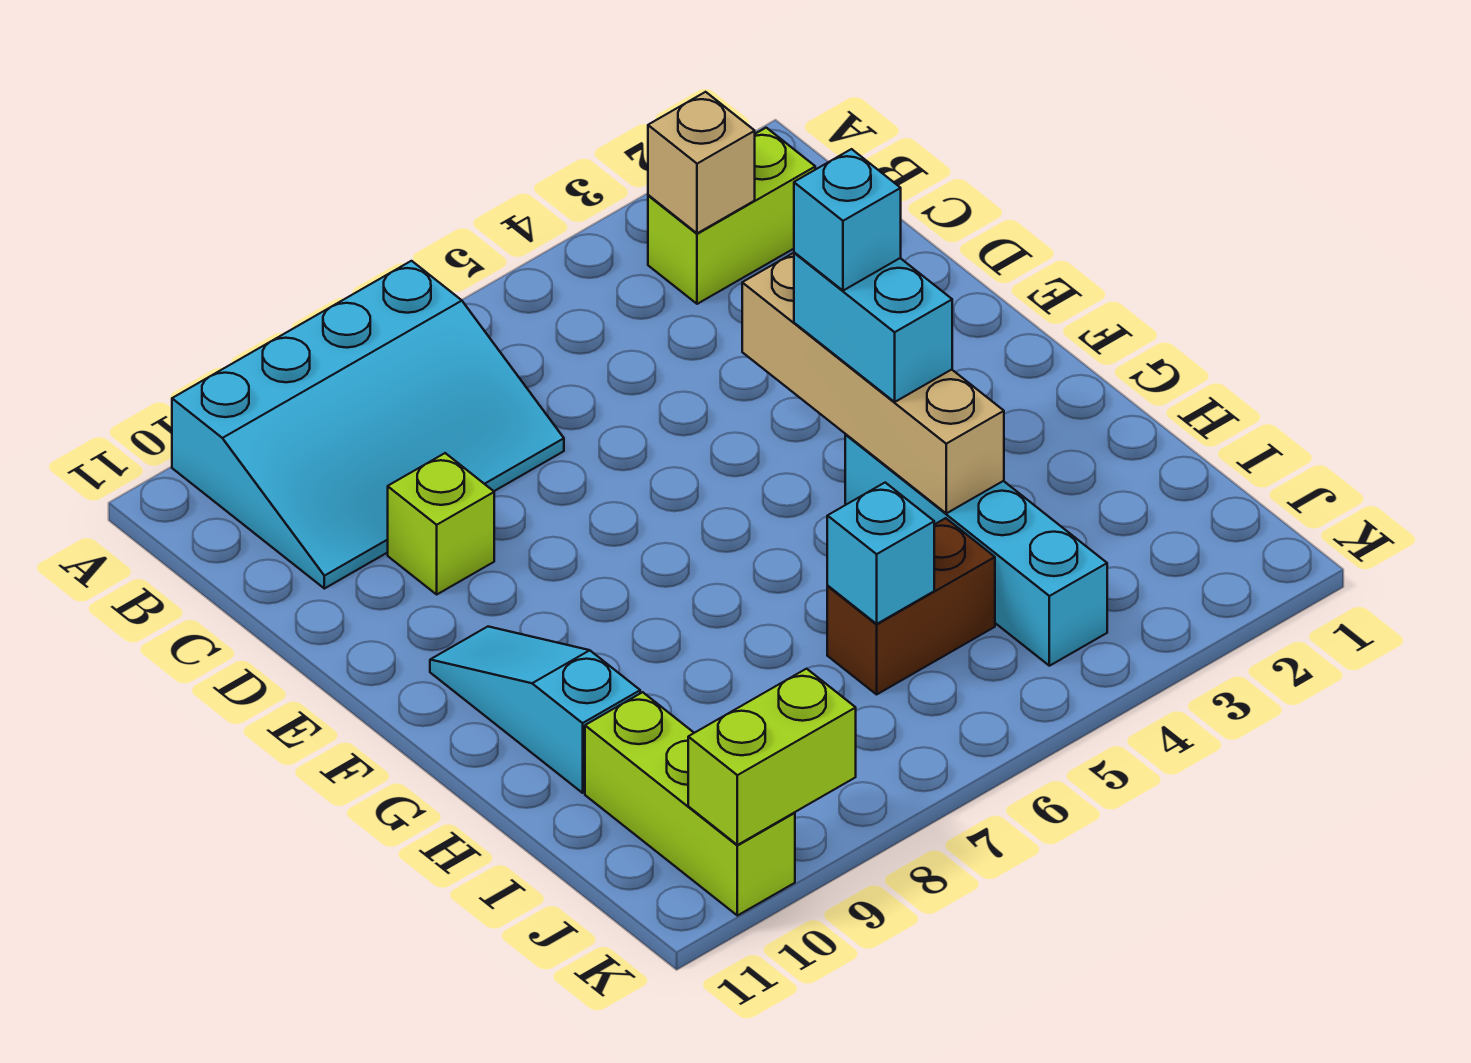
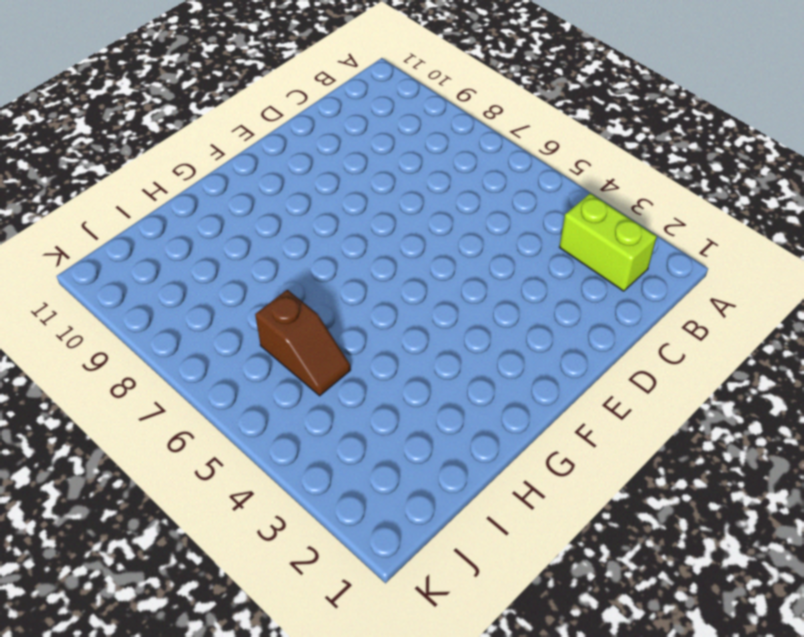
brown 1x2 slope [255,290,351,396] -> brown 1x2 brick [827,518,995,694]
none -> cyan 3x4 slope [172,261,564,589]
none -> lime 1x1 brick [388,453,494,594]
none -> cyan 1x3 slope [430,627,640,793]

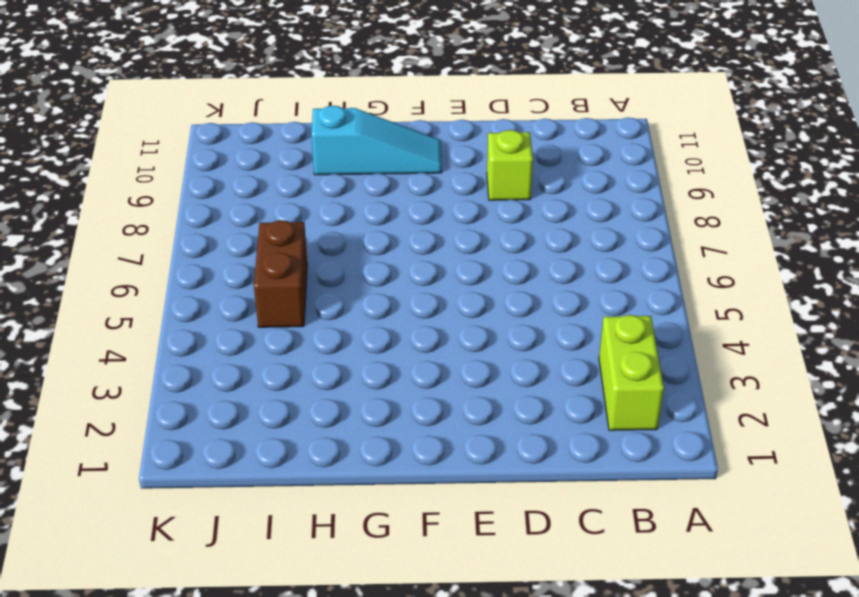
none -> cyan 3x4 slope [172,261,564,589]
none -> cyan 1x4 brick [845,435,1107,666]
none -> lime 1x3 brick [585,692,795,916]

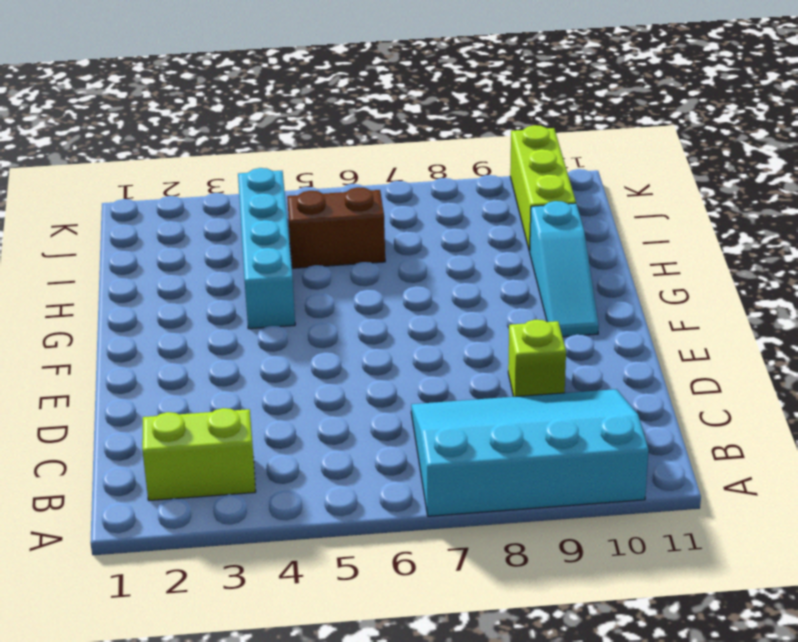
none -> tan 1x1 brick [648,92,755,233]
none -> tan 1x4 brick [742,253,1004,513]
none -> cyan 1x1 brick [827,483,934,624]

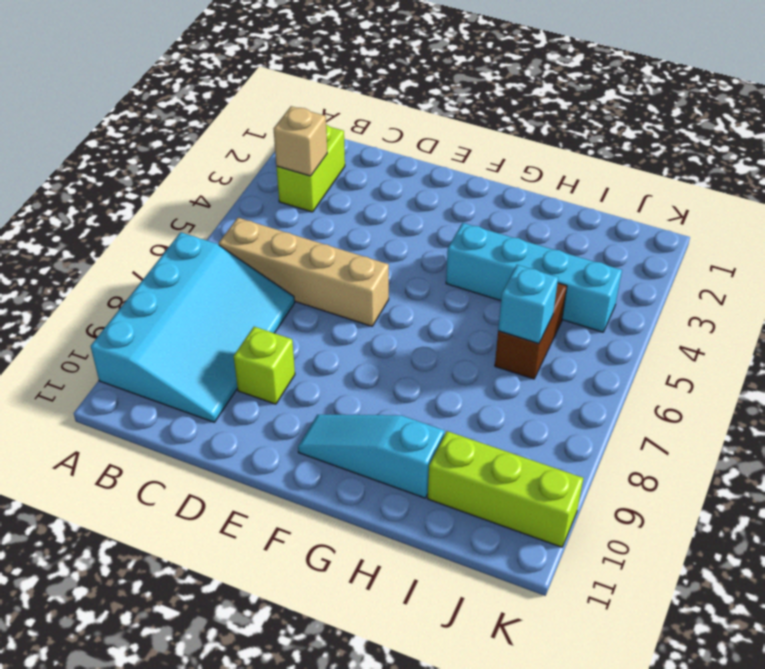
tan 1x4 brick [219,218,389,326] -> tan 1x4 brick moved to [742,253,1004,513]
none -> lime 1x2 brick [688,669,856,845]
none -> cyan 1x2 brick [794,252,952,402]
none -> cyan 1x1 brick [794,149,901,291]

